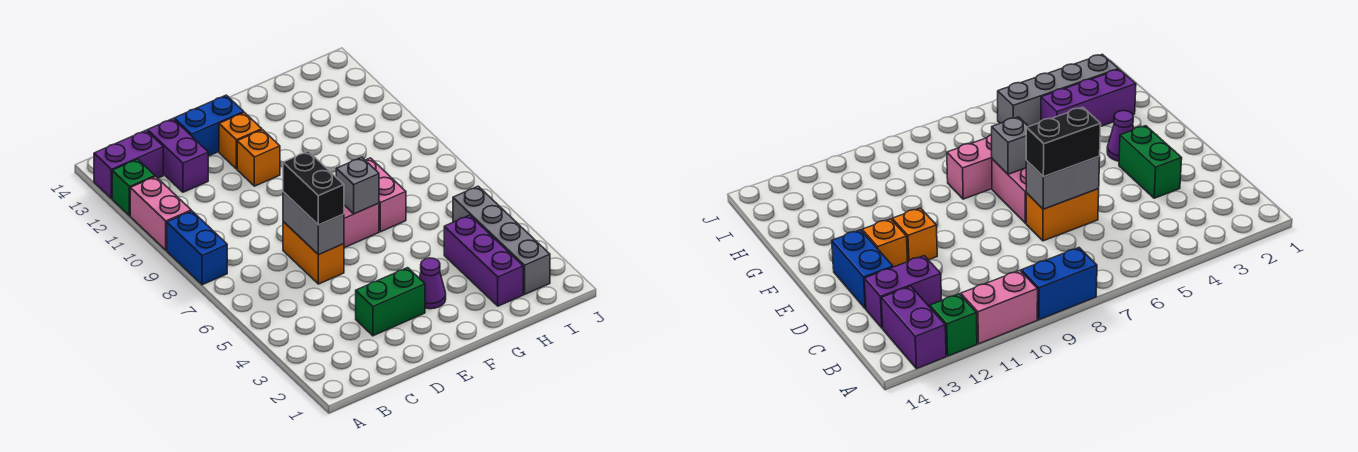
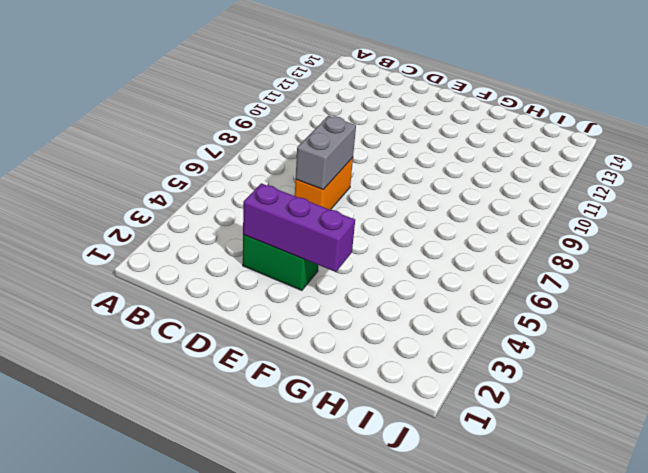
purple 1x3 brick [243,183,355,272] -> purple 1x3 brick turned to [444,215,523,306]
none -> blue 1x2 brick [167,211,227,285]
none -> pink 1x2 brick [130,176,191,250]
none -> green 1x1 brick [112,159,155,216]

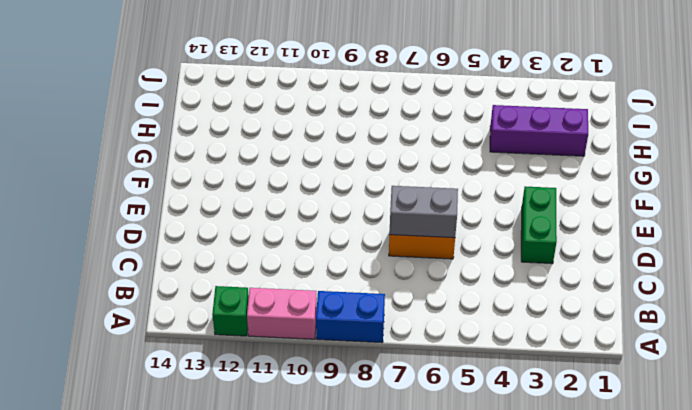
none -> purple 1x2 brick [94,130,163,199]
none -> purple 1x2 brick [148,119,208,192]
none -> blue 1x2 brick [174,95,244,156]

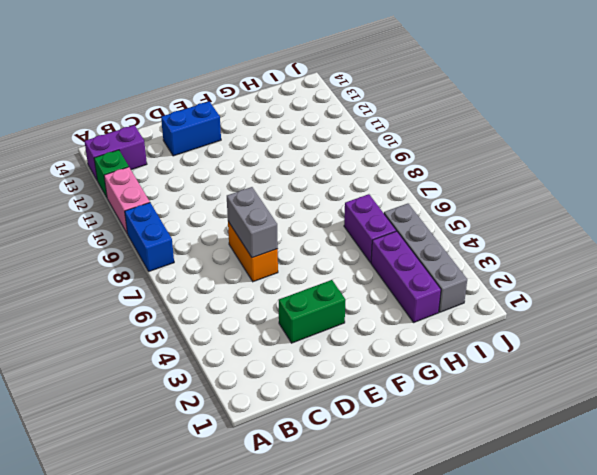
purple 1x2 brick [344,194,396,263] -> purple 1x2 brick moved to [148,119,208,192]
none -> pink 1x2 brick [344,203,379,248]
none -> orange 1x1 brick [237,130,280,186]
none -> orange 1x1 brick [219,112,262,169]

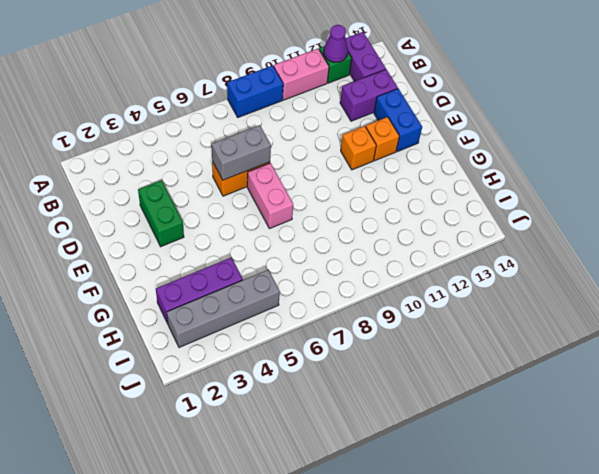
purple 1x1 cone [324,25,348,62] -> purple 1x1 cone moved to [419,258,446,309]
none -> pink 1x2 brick [365,158,406,232]
none -> grey 1x1 brick [336,157,379,214]
none -> black 1x2 brick [283,151,344,225]

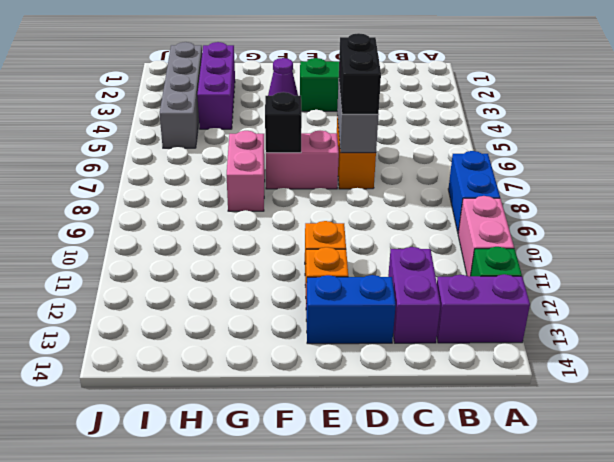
black 1x1 brick [265,92,302,153] -> grey 1x1 brick [336,157,379,214]

